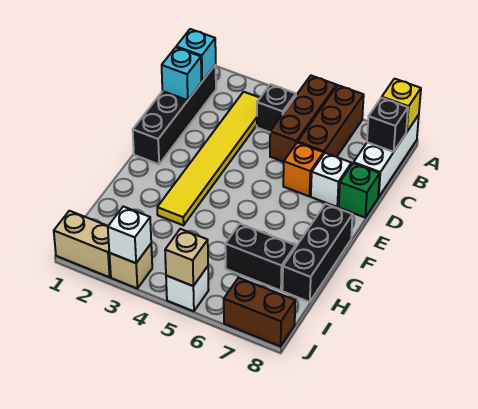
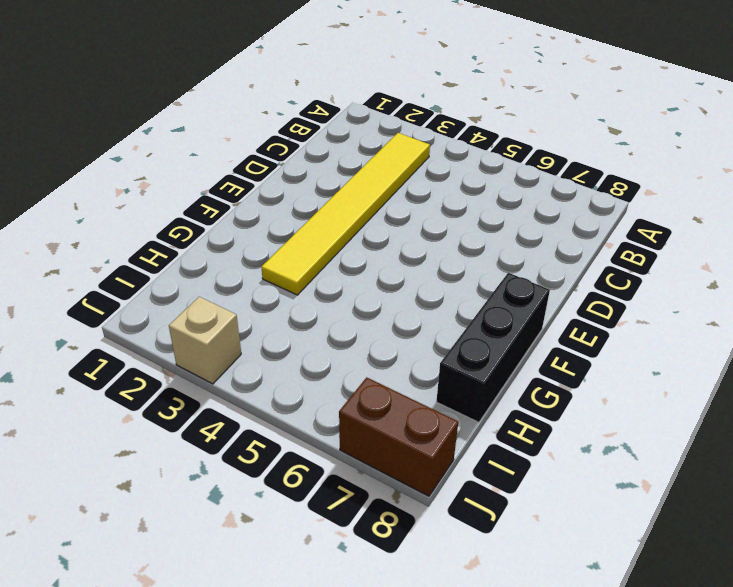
none -> brown 1x3 brick [270,76,336,162]
none -> brown 1x3 brick [298,85,364,157]
none -> white 1x3 brick [354,115,419,197]

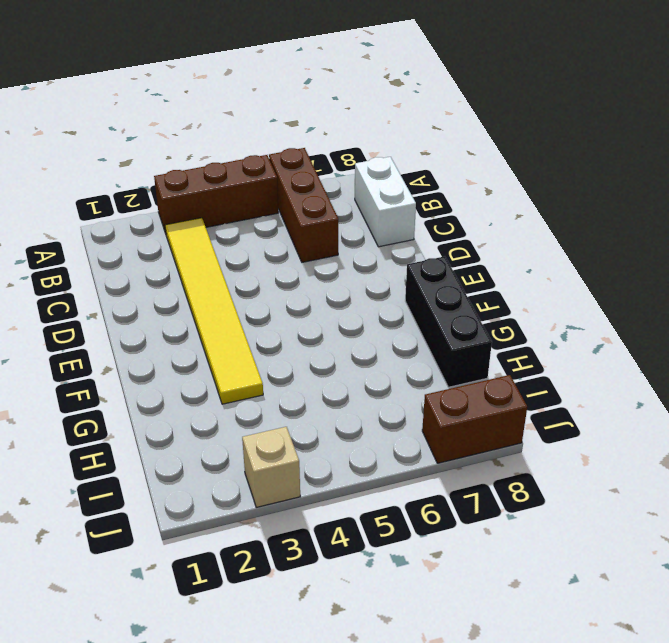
brown 1x3 brick [154,155,278,234] -> brown 1x3 brick turned to [270,76,336,162]
white 1x2 brick [355,157,416,247] -> white 1x3 brick [354,115,419,197]
none -> black 1x4 brick [133,65,216,164]
none -> black 1x1 brick [257,84,296,132]
none -> orange 1x1 brick [283,142,323,196]

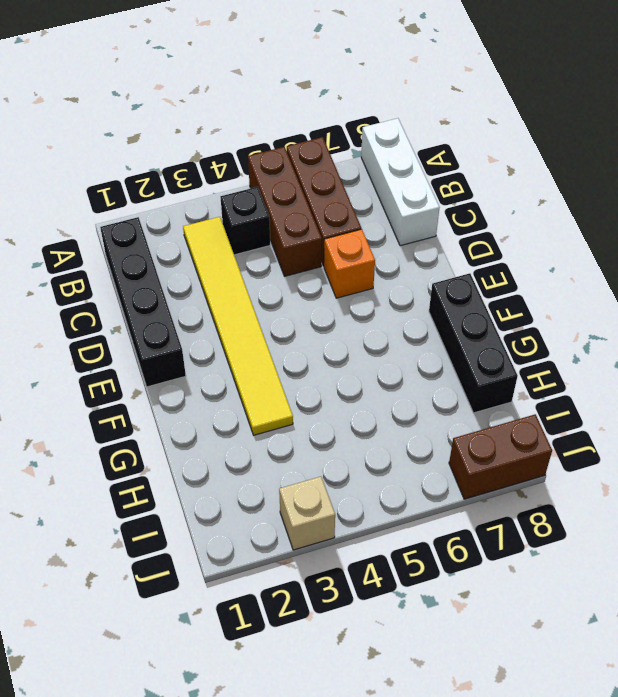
none -> white 1x1 brick [311,153,351,207]
none -> green 1x1 brick [339,163,380,217]
none -> black 1x2 brick [225,224,295,291]

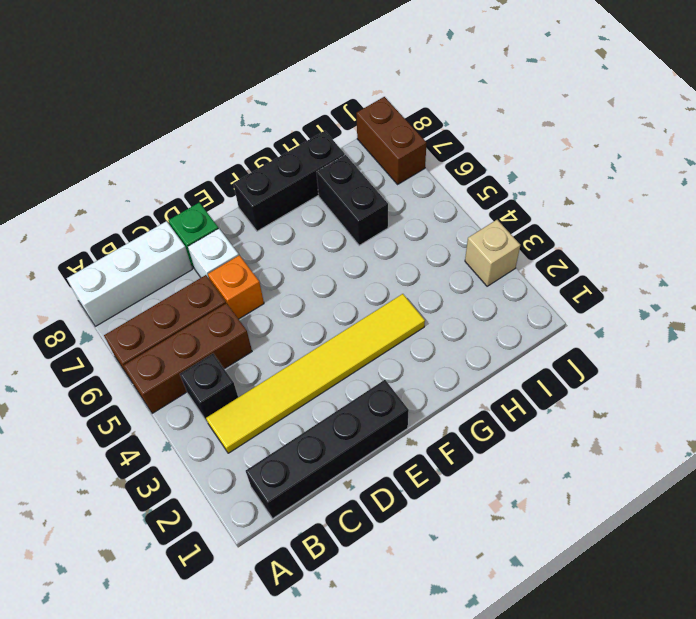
none -> tan 1x2 brick [54,211,111,277]
none -> white 1x1 brick [166,266,209,311]
none -> yellow 1x1 brick [382,79,421,132]

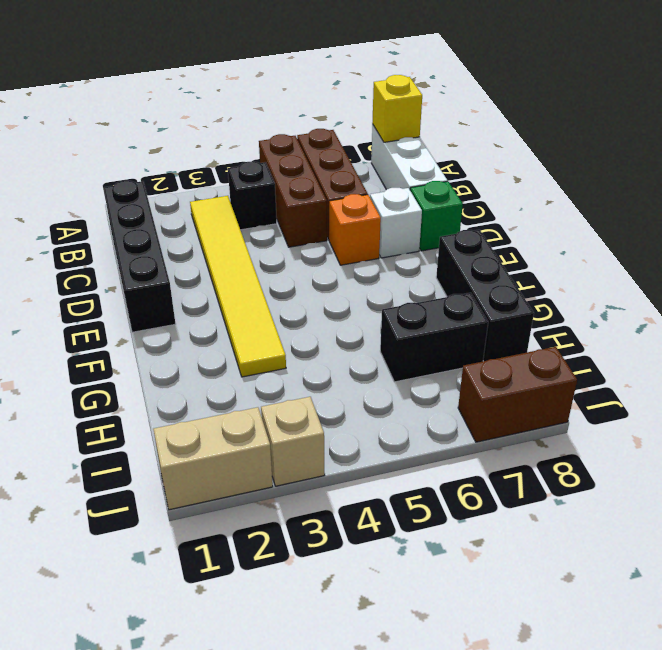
none -> white 1x1 brick [166,266,209,311]
none -> cyan 1x1 brick [176,29,216,81]
none -> black 1x1 brick [367,98,408,152]

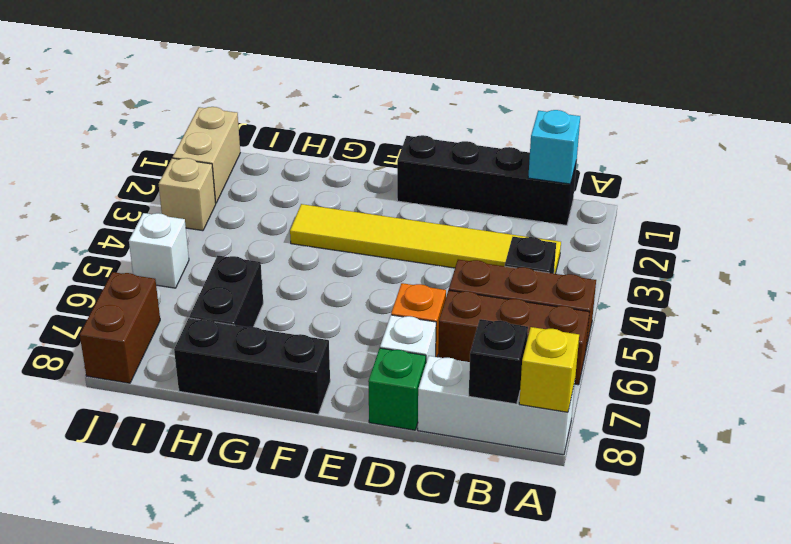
none -> cyan 1x1 brick [162,47,201,100]
none -> white 1x1 brick [108,207,151,263]
none -> tan 1x1 brick [165,229,208,286]

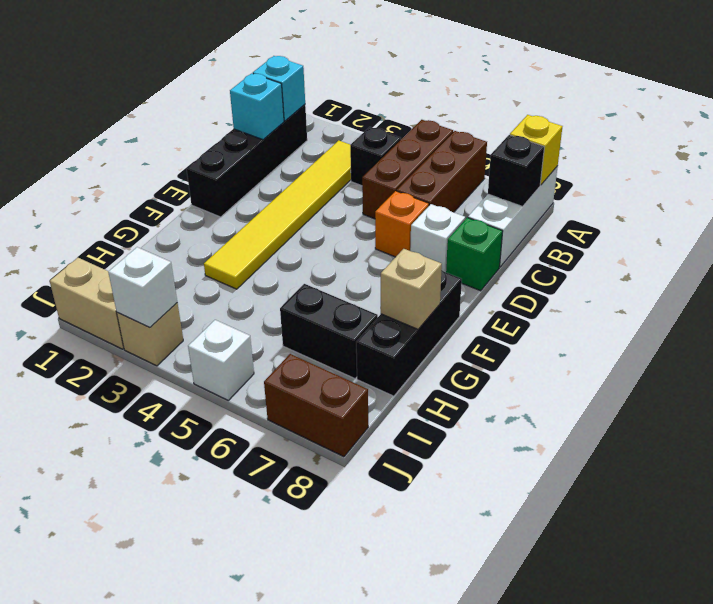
tan 1x1 brick [381,249,442,329] -> tan 1x1 brick moved to [165,229,208,286]

